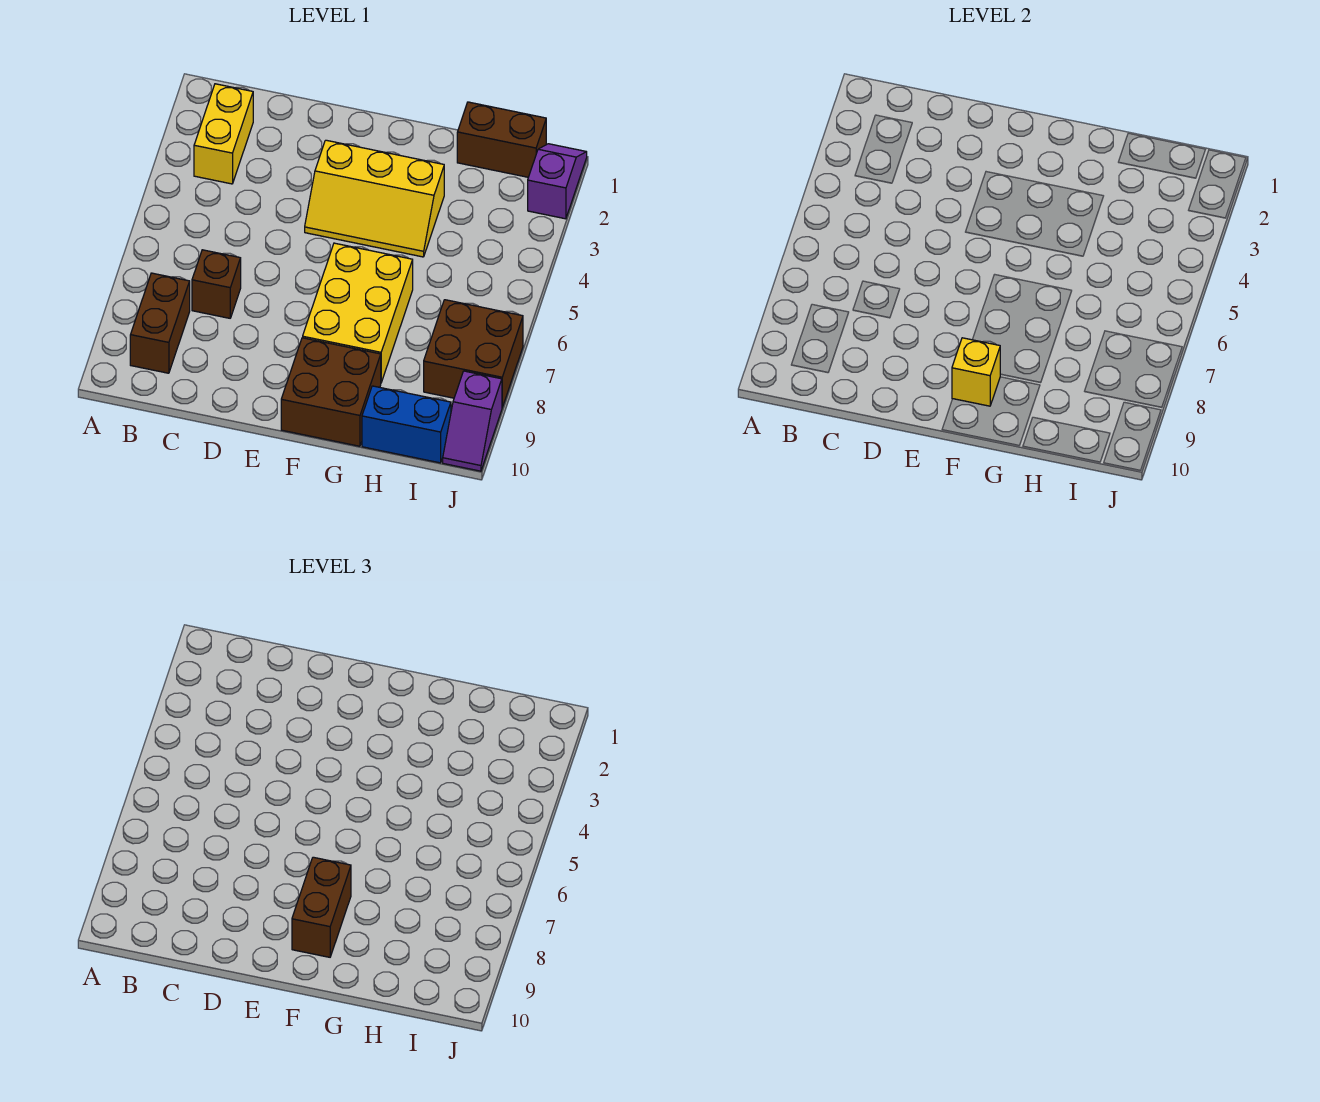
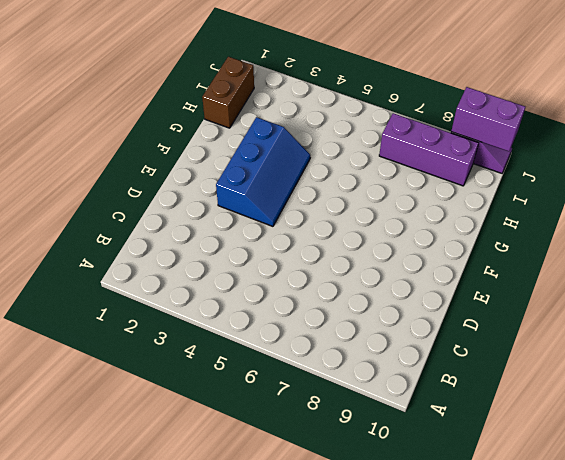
blue 2x3 slope [216,117,310,226] -> yellow 2x3 slope [305,140,444,257]
purple 1x3 brick [379,113,478,186] -> brown 2x2 brick [424,300,523,407]
purple 1x2 brick [451,87,525,151] -> none
none -> yellow 1x2 brick [194,84,253,184]
none -> brown 1x2 brick [130,273,190,373]
none -> brown 1x1 brick [192,250,241,318]

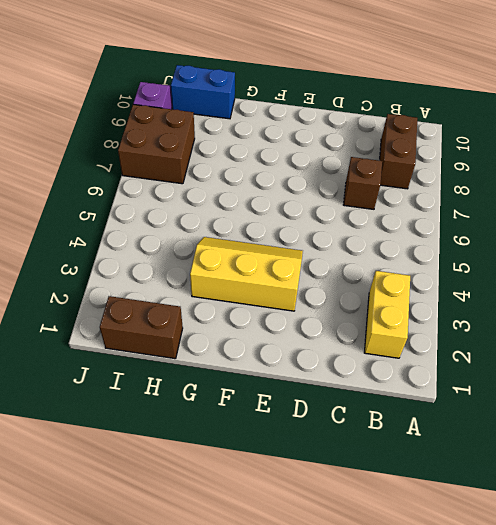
none -> yellow 2x3 brick [303,243,413,382]
none -> brown 2x2 brick [281,338,381,446]
none -> purple 1x2 slope [528,144,587,219]

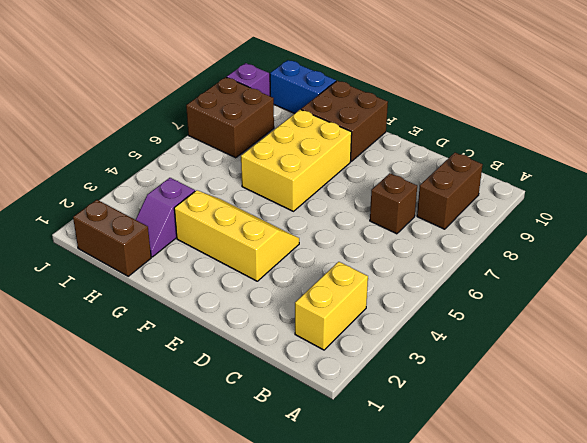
purple 1x2 slope [136,178,195,257] -> purple 1x2 slope moved to [528,144,587,219]
none -> yellow 1x1 brick [952,338,1000,406]
none -> brown 1x2 brick [292,857,351,957]

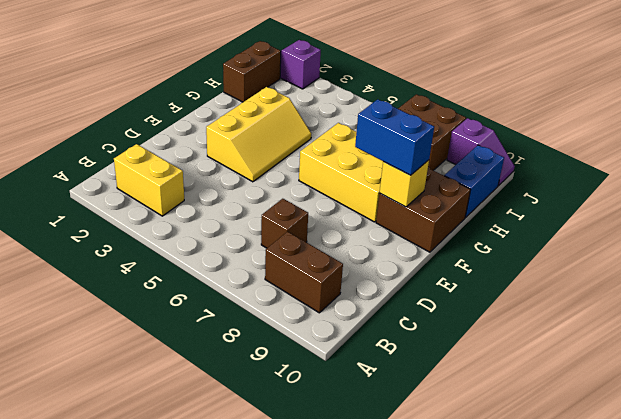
blue 1x2 brick [355,99,434,175] -> brown 1x2 brick [292,857,351,957]

